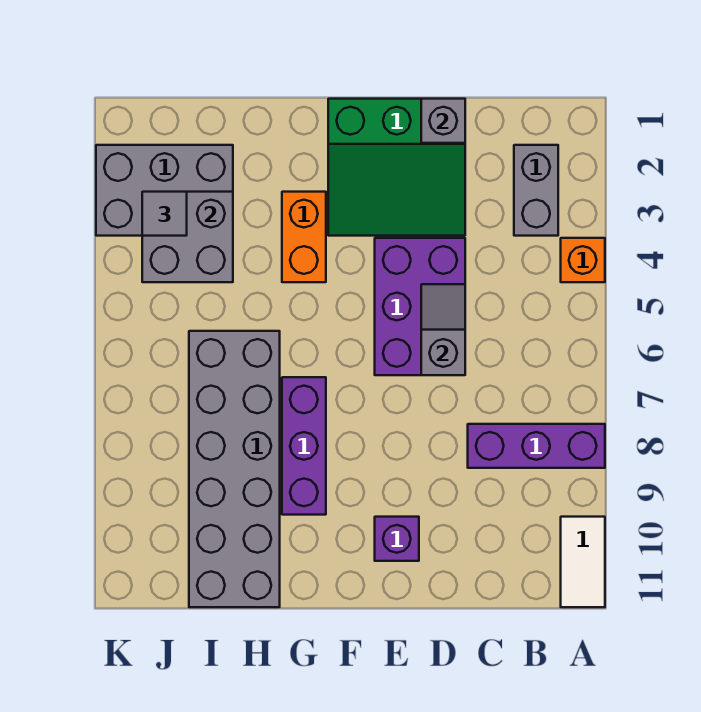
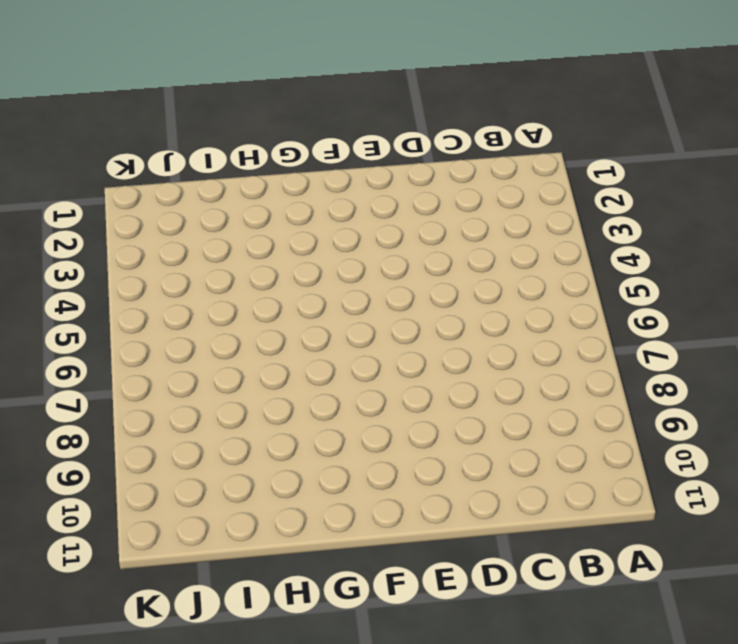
none -> orange 1x1 brick [561,238,605,282]
none -> purple 1x3 brick [468,424,605,468]
none -> white 1x2 tile [561,517,605,607]

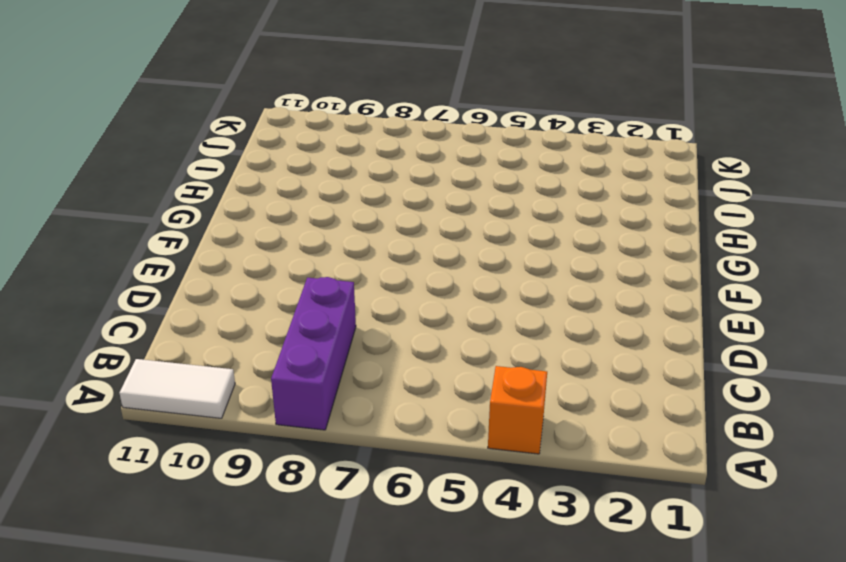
none -> grey 1x2 brick [514,145,558,236]
none -> green 3x3 slope [328,99,465,236]
none -> purple 2x3 brick [375,238,465,375]

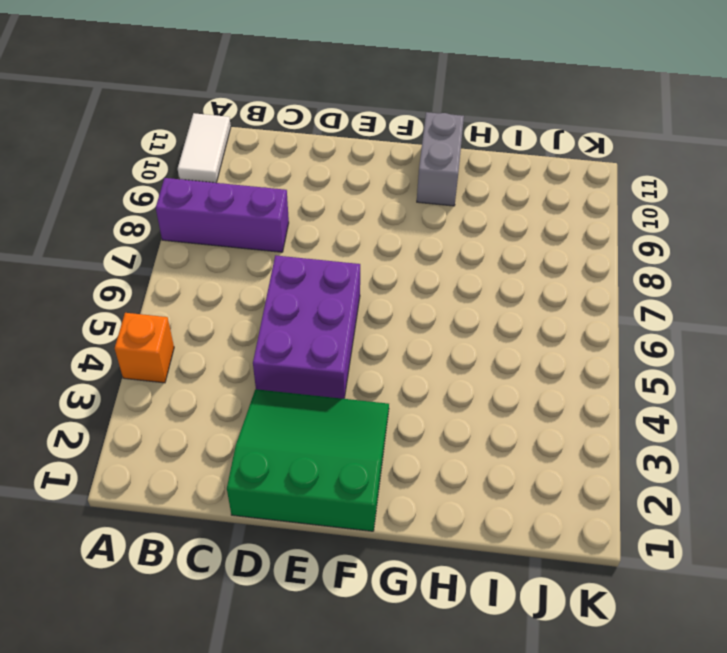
grey 1x2 brick [417,112,464,206] -> grey 1x2 brick moved to [514,145,558,236]
none -> purple 1x1 brick [375,517,419,561]
none -> orange 1x2 brick [282,192,326,282]
none -> purple 1x3 brick [282,377,326,515]

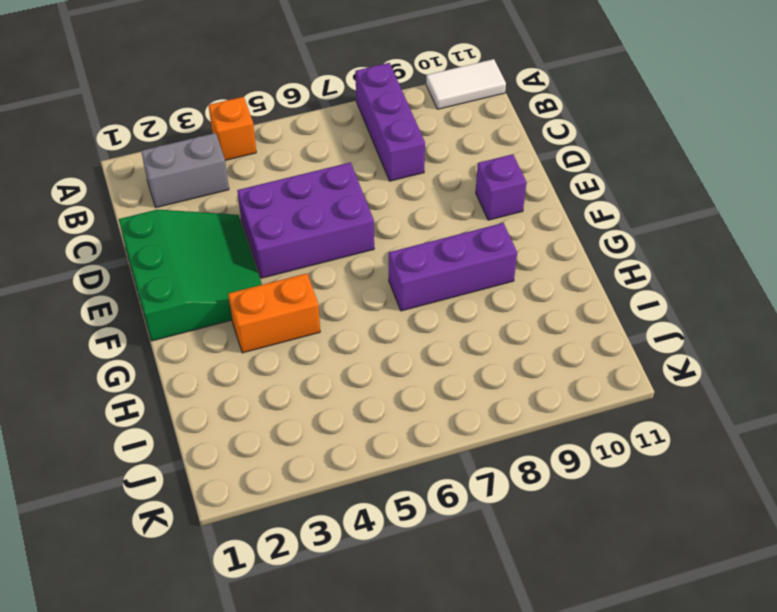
none -> grey 2x6 brick [189,331,280,607]
none -> grey 2x3 brick [96,145,233,236]
none -> grey 1x1 brick [421,99,465,143]

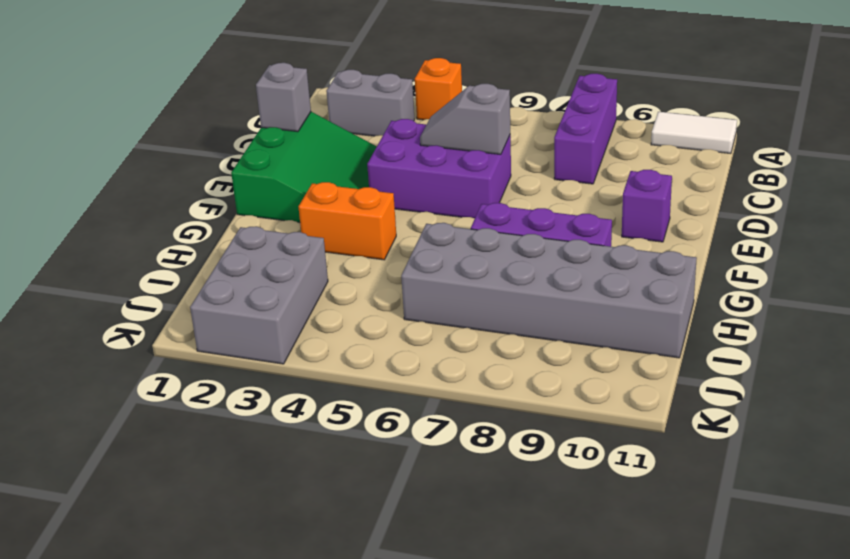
none -> grey 2x2 brick [142,192,233,282]
none -> grey 1x1 tile [142,192,187,236]

